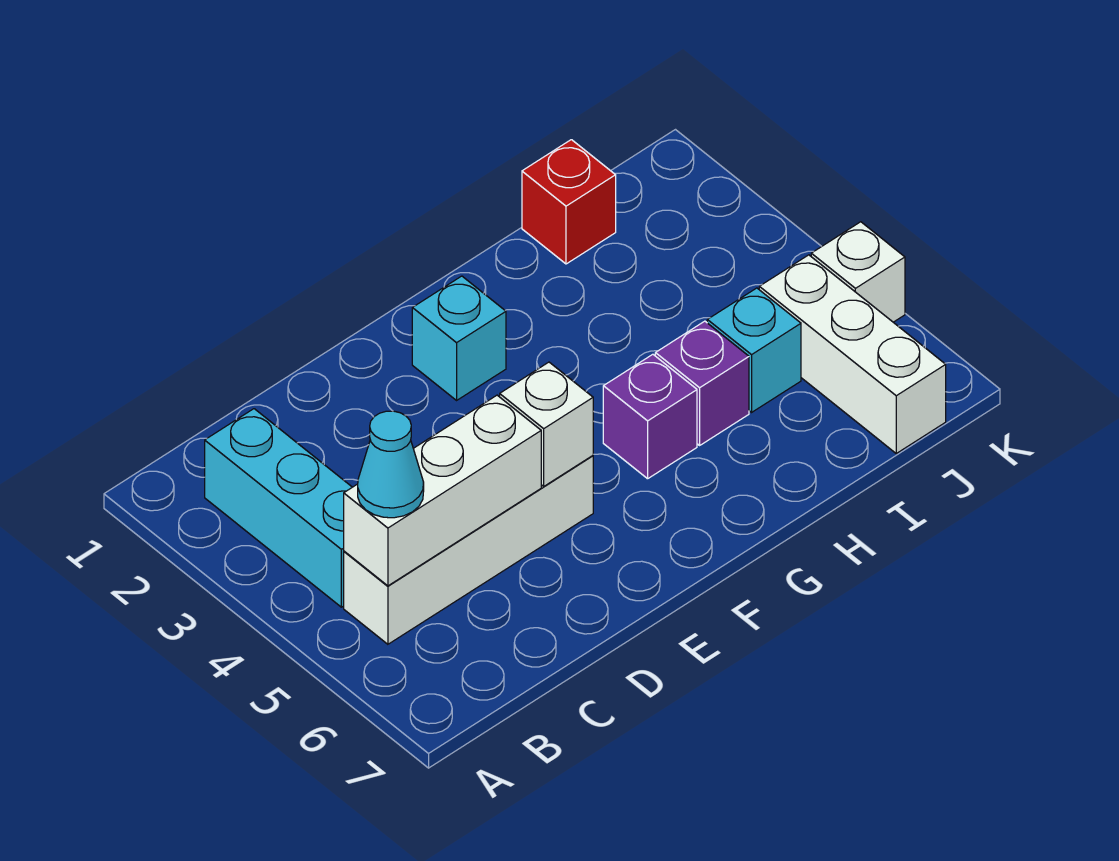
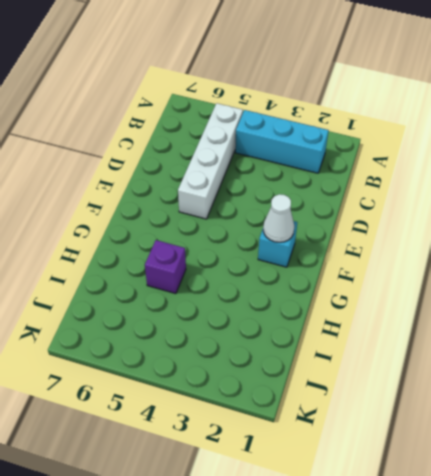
white 1x1 cone [263,194,294,242] -> none
none -> purple 1x1 brick [603,354,697,479]
none -> red 1x1 brick [522,140,616,264]
none -> cyan 1x1 brick [707,288,801,412]

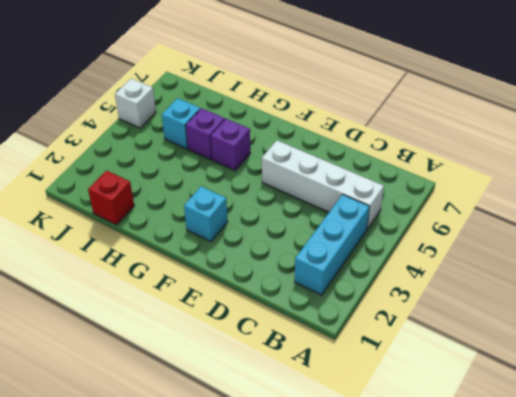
none -> white 1x3 brick [759,255,946,453]
none -> white 1x3 brick [344,395,541,586]
none -> white 1x1 brick [500,362,593,486]

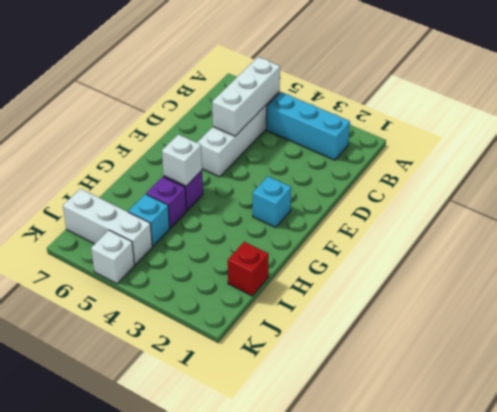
white 1x1 brick [162,134,202,186] -> white 1x1 brick moved to [500,362,593,486]
none -> cyan 1x1 cone [358,411,424,518]

